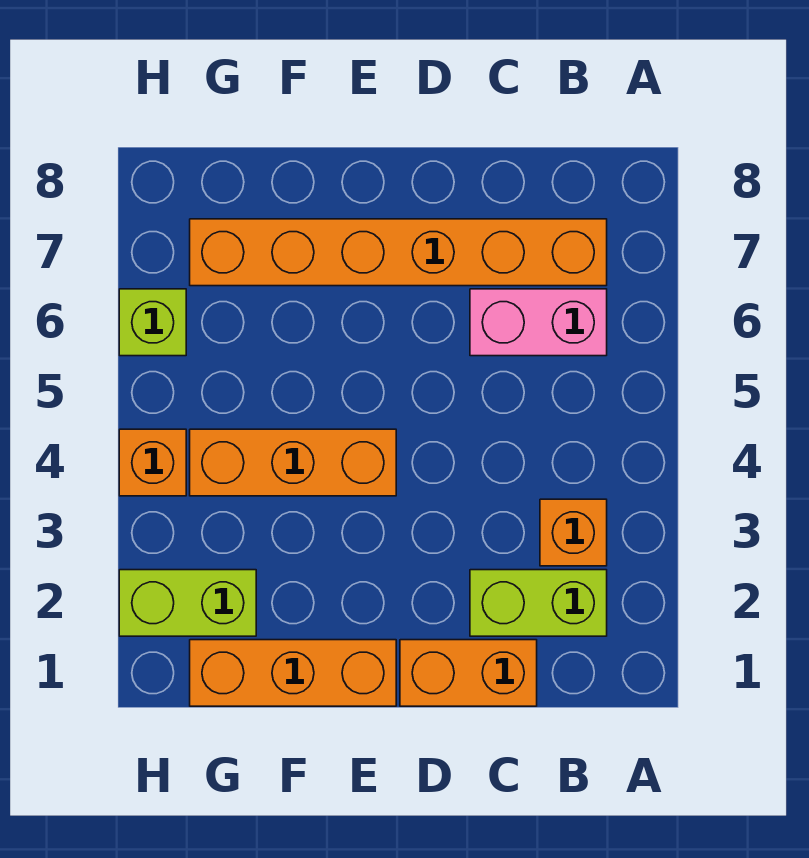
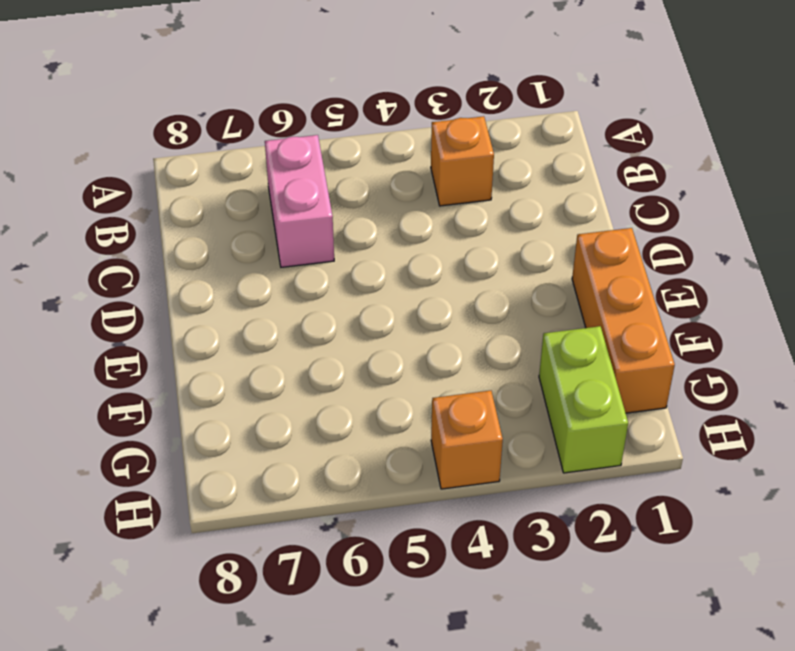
none -> lime 1x2 brick [470,570,607,636]
none -> orange 1x6 brick [190,219,607,286]

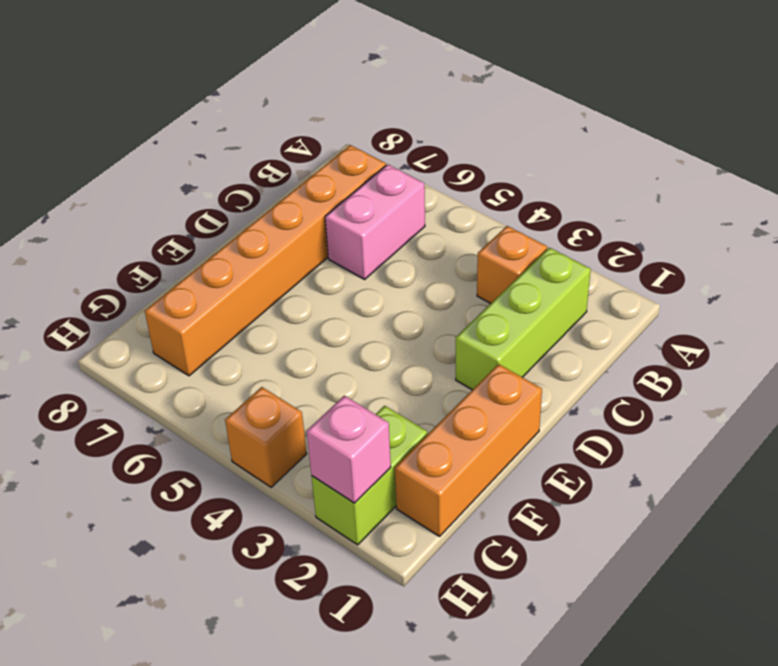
lime 1x3 brick [456,248,591,390] -> lime 1x2 brick [470,570,607,636]
pink 1x1 brick [307,396,391,503] -> none
none -> orange 1x2 brick [400,640,537,706]
none -> orange 1x3 brick [190,429,396,496]

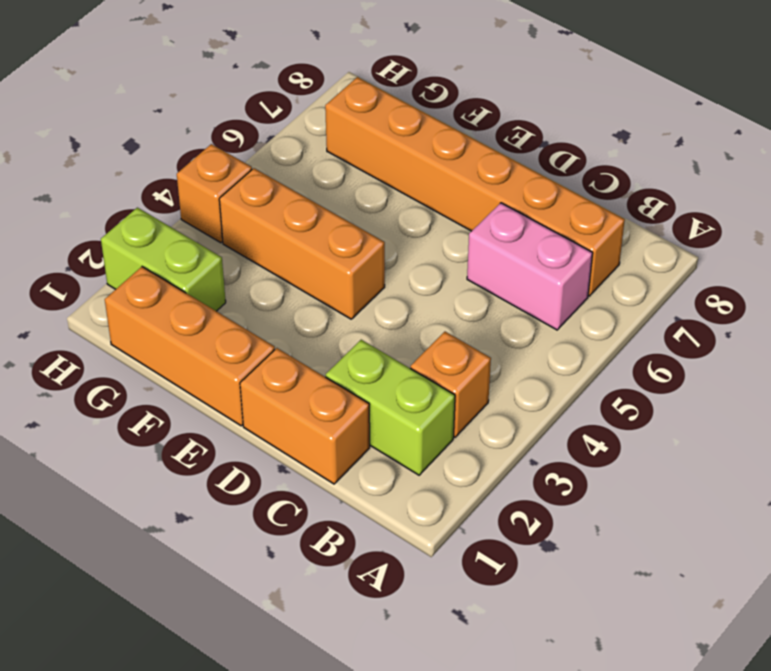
none -> lime 1x1 brick [119,289,186,356]

